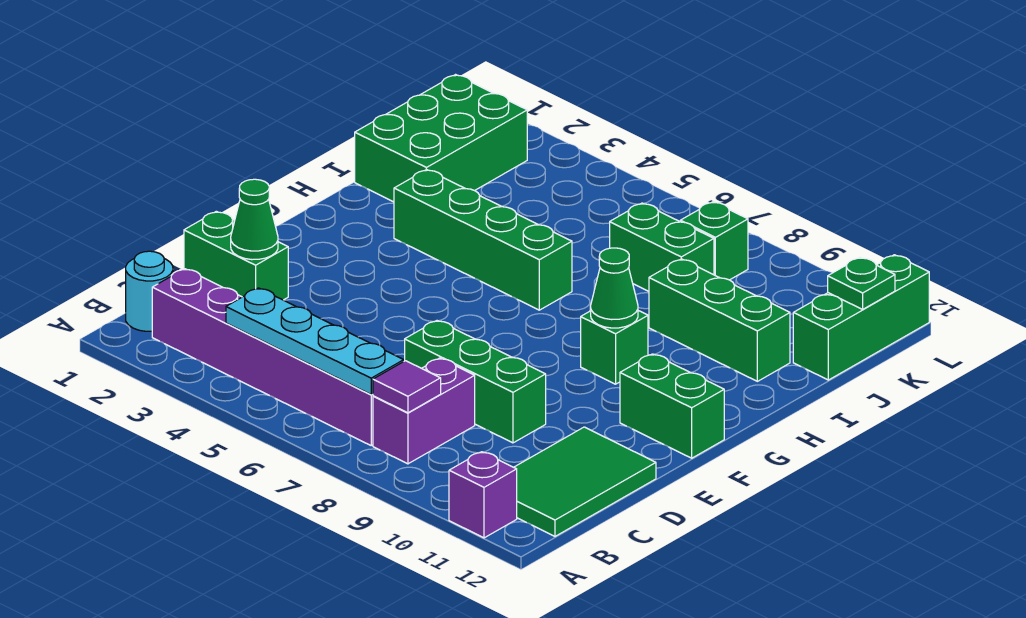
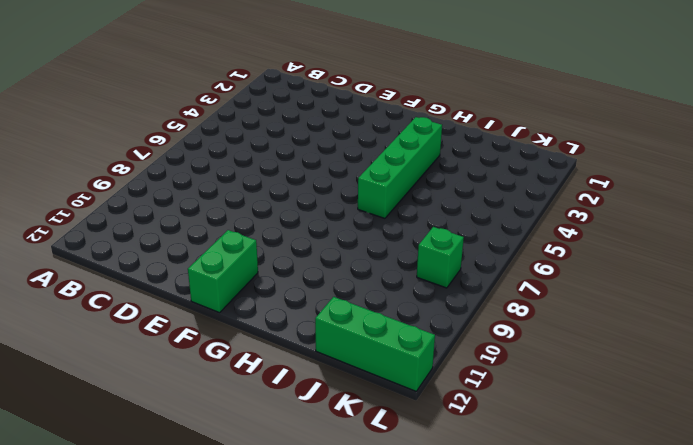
none -> purple 1x1 brick [449,452,517,538]
none -> cyan 1x1 round brick [126,251,173,331]
none -> purple 1x6 brick [152,269,373,445]

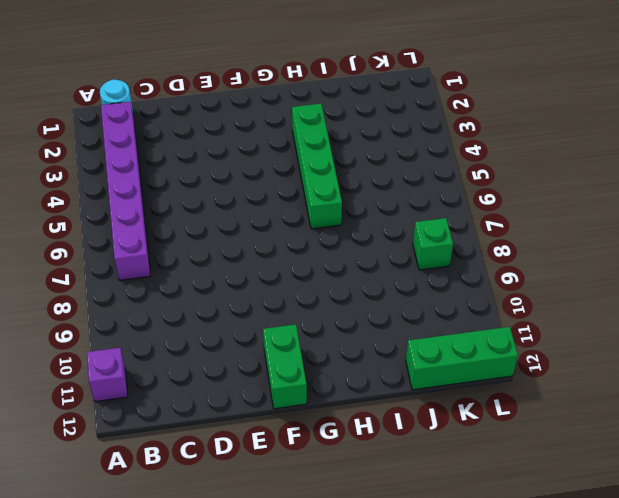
none -> purple 1x2 brick [373,358,475,464]
none -> green 2x3 tile [514,427,656,536]
none -> green 1x2 brick [184,211,288,300]

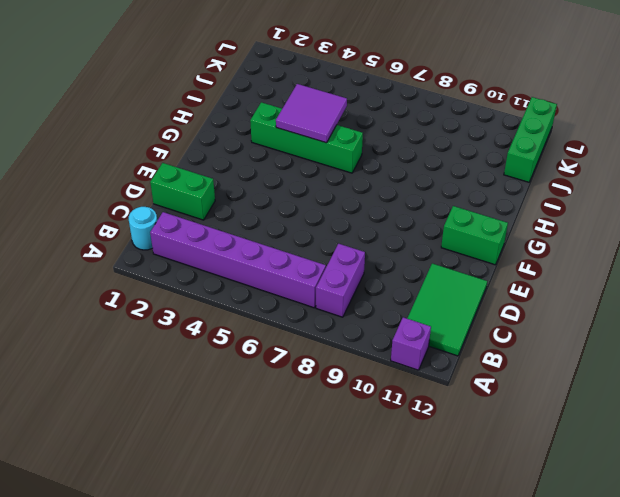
purple 2x2 tile [276,84,347,143] -> none
none -> green 1x3 brick [405,321,546,443]
none -> green 1x1 brick [581,311,648,384]
none -> green 2x3 brick [355,75,527,202]

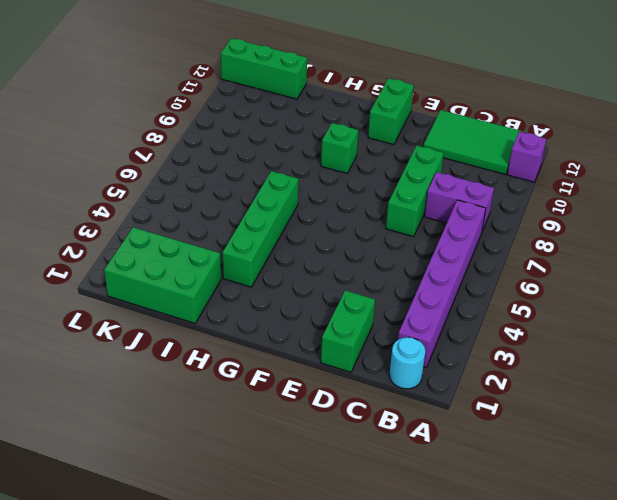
none -> green 1x3 brick [649,259,790,381]
none -> green 1x2 brick [610,203,714,291]
none -> green 1x1 brick [680,202,748,280]

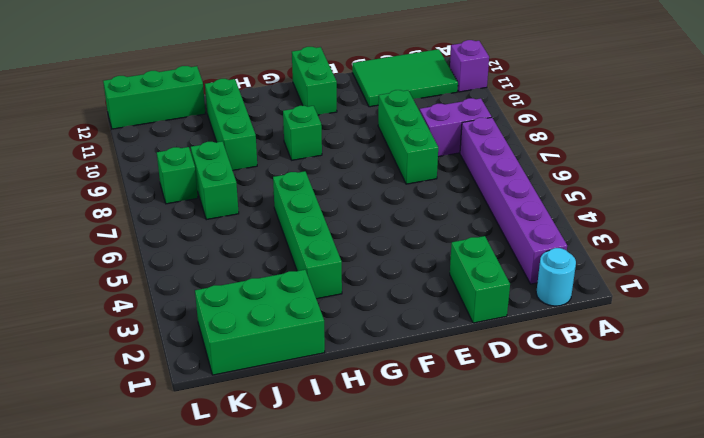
none -> cyan 1x4 plate [226,288,404,394]
none -> purple 1x1 tile [373,361,441,413]
none -> green 1x1 cone [231,179,278,260]

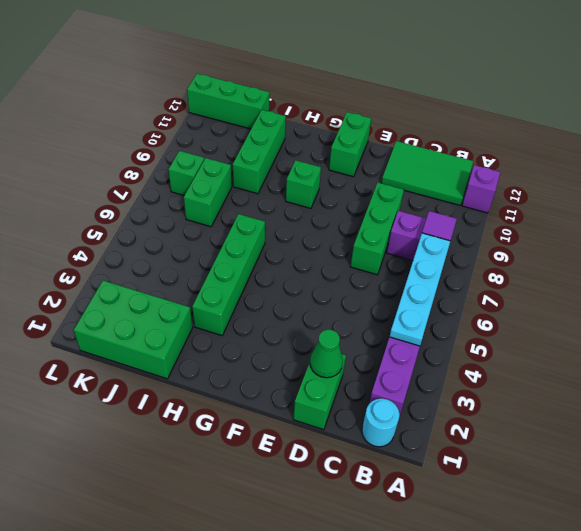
none -> green 1x1 cone [591,248,638,328]
none -> green 1x1 plate [828,257,895,309]

